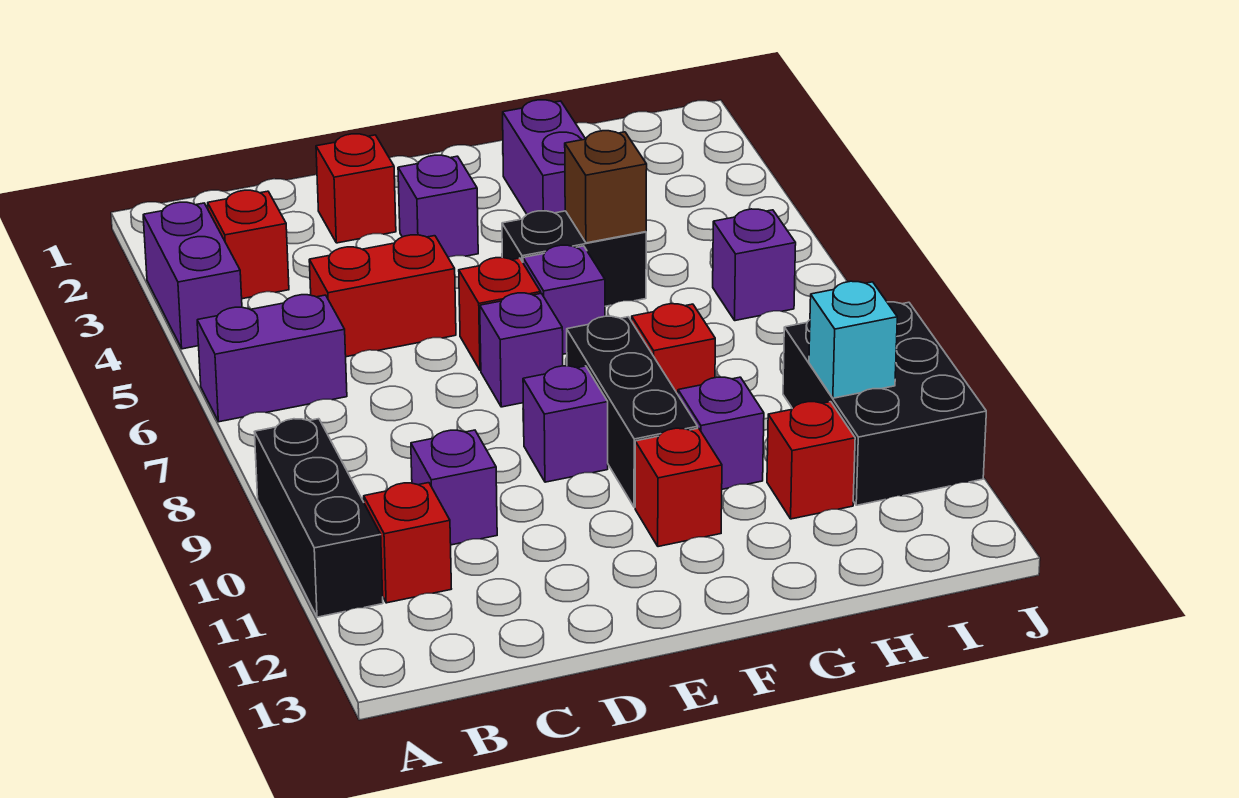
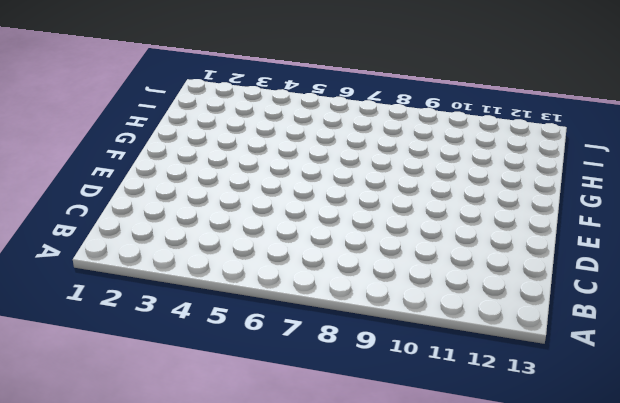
none -> purple 1x2 brick [143,202,242,349]
none -> purple 1x2 brick [197,295,347,422]
none -> black 1x3 brick [255,419,383,617]

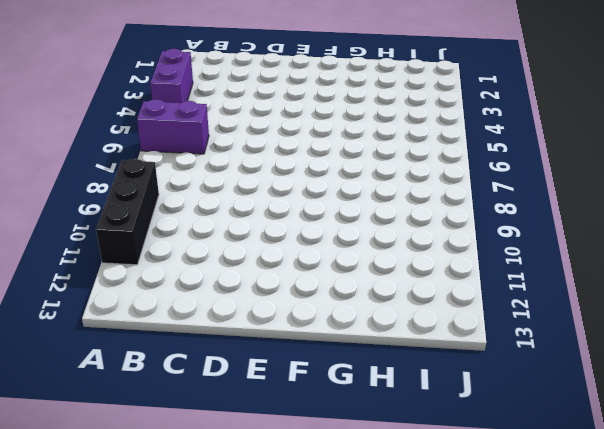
none -> red 1x1 brick [208,190,289,299]
none -> red 1x1 brick [364,483,451,603]
none -> red 1x2 brick [309,235,456,357]

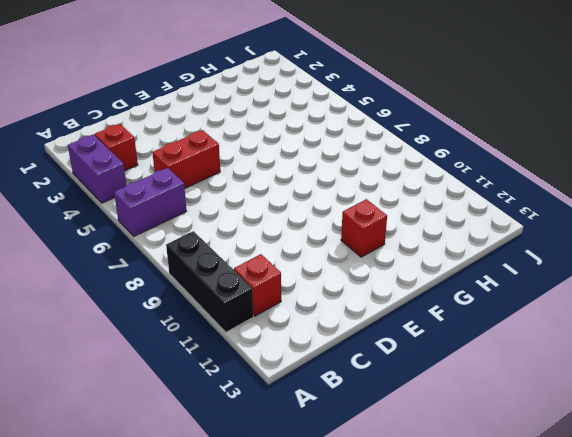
none -> purple 1x1 brick [411,430,497,545]
none -> red 1x1 brick [316,134,396,243]
none -> purple 1x1 brick [398,155,478,257]

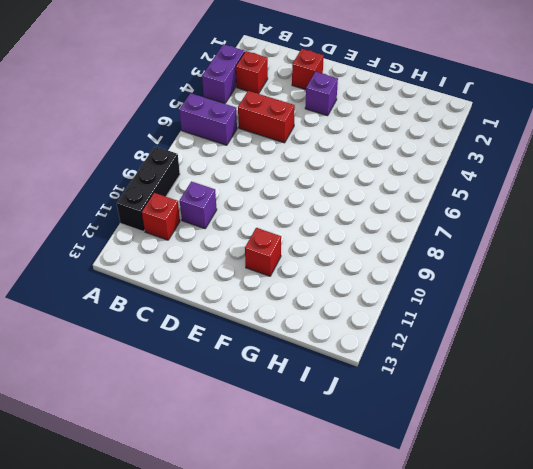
none -> red 1x1 brick [459,258,541,371]
none -> purple 1x1 brick [480,293,563,407]
none -> purple 1x1 brick [523,366,608,482]

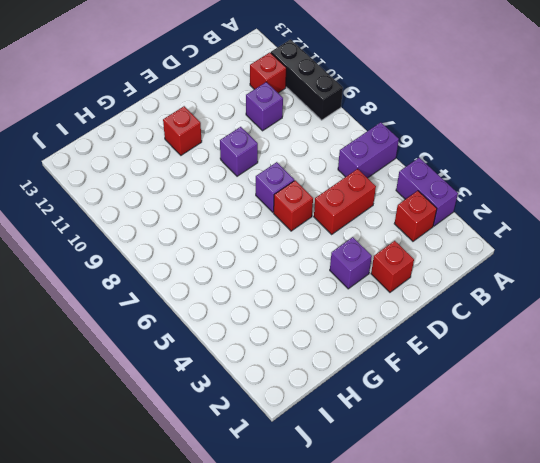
none -> black 1x2 brick [502,211,646,306]
none -> purple 1x1 brick [523,245,605,354]
none -> black 1x3 brick [567,316,698,507]

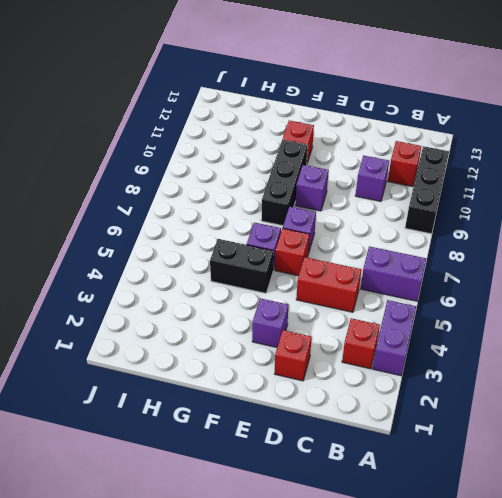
none -> purple 1x2 brick [503,100,585,214]
none -> red 1x1 brick [632,304,715,394]
none -> purple 1x1 brick [678,377,764,489]

